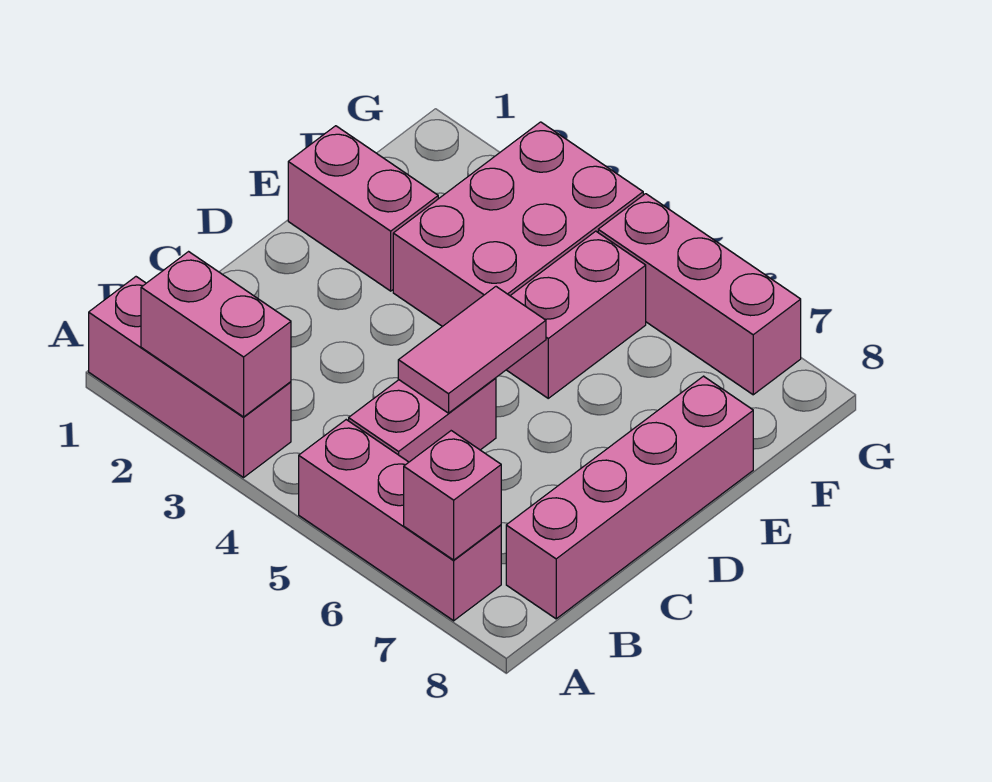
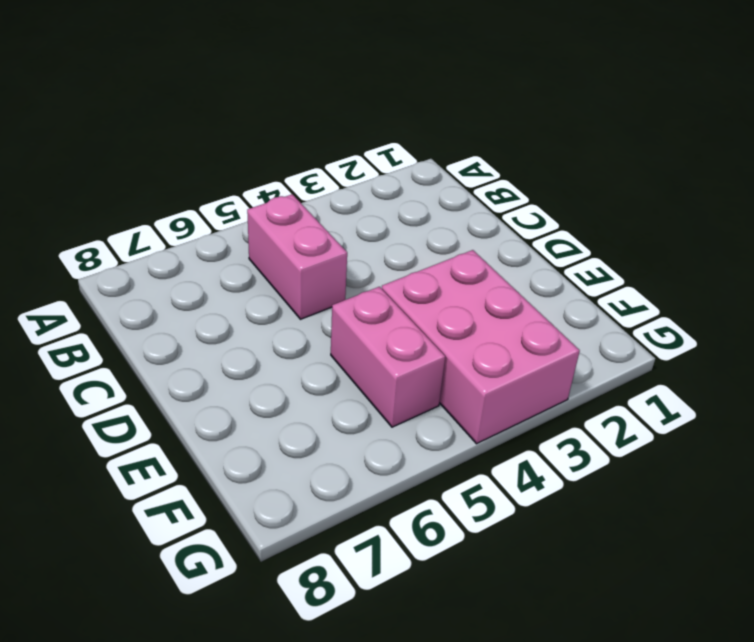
none -> pink 1x3 brick [89,277,291,477]
none -> pink 1x3 brick [299,420,501,621]

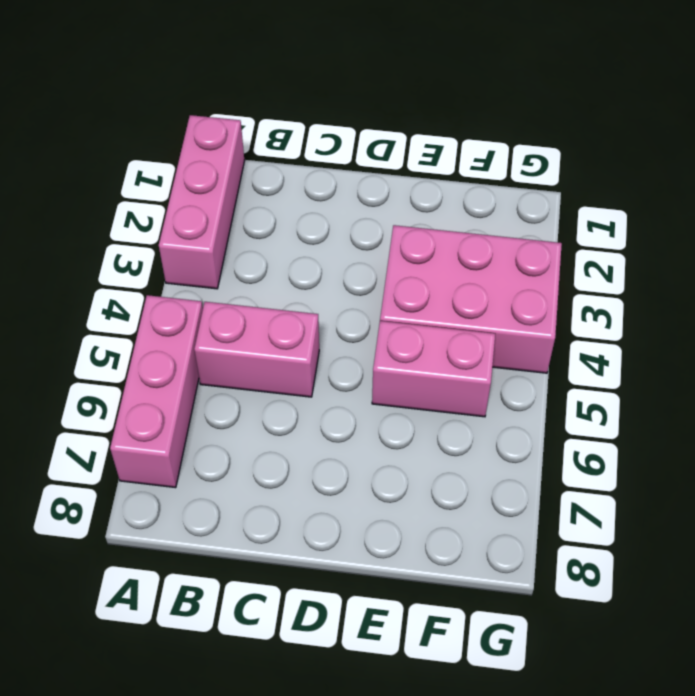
none -> pink 1x4 brick [506,376,753,619]
none -> pink 1x2 brick [288,126,438,291]

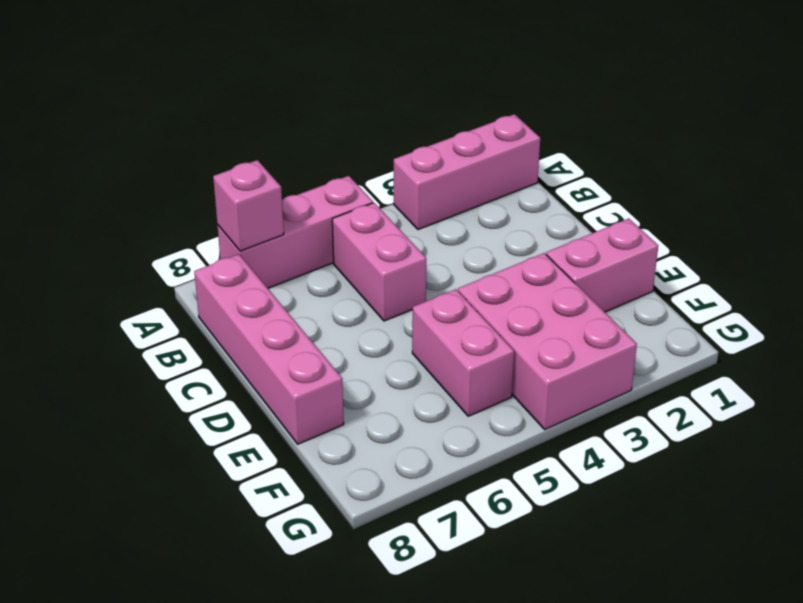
none -> pink 1x3 brick [598,194,801,395]
none -> pink 1x2 brick [141,252,291,417]

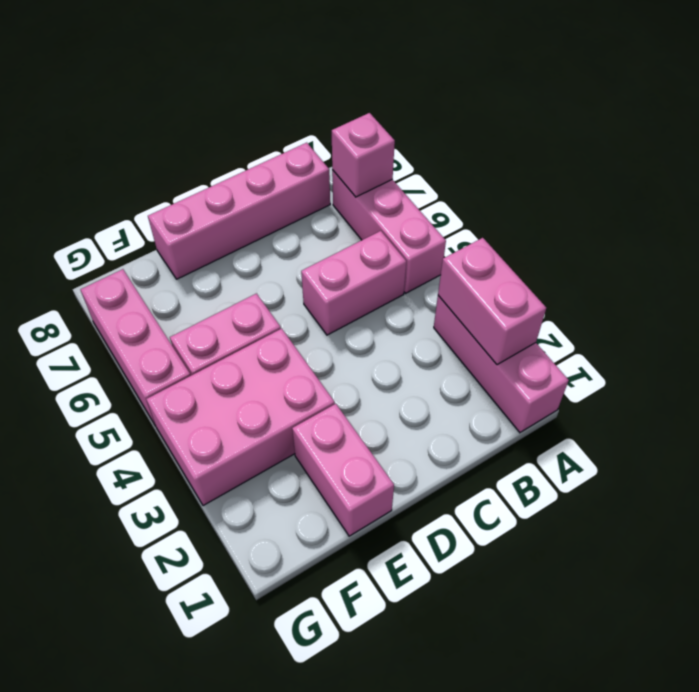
none -> pink 1x2 tile [398,287,546,413]

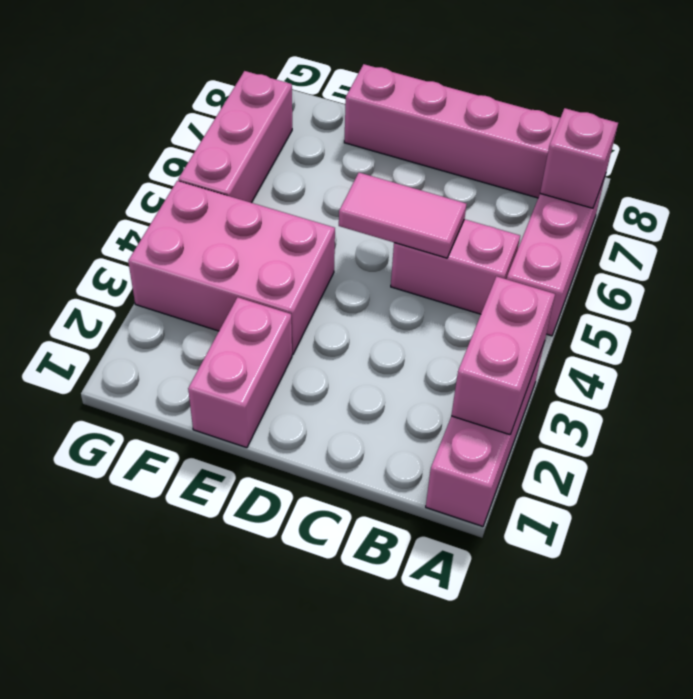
none -> pink 1x2 brick [507,231,646,398]

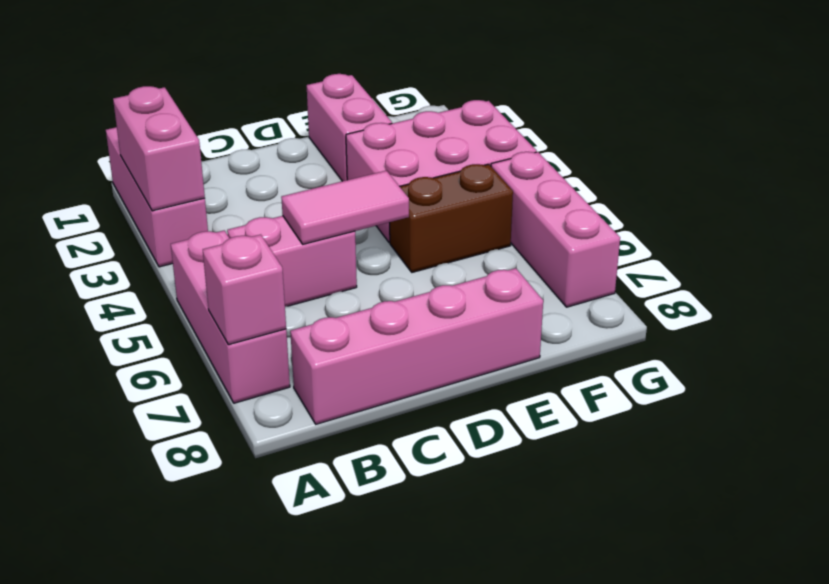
brown 1x2 brick [390,164,513,272] -> pink 1x2 brick [507,231,646,398]

